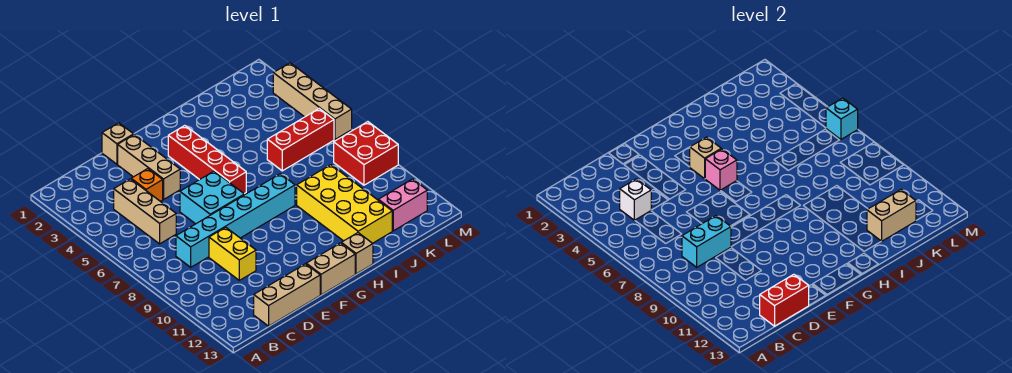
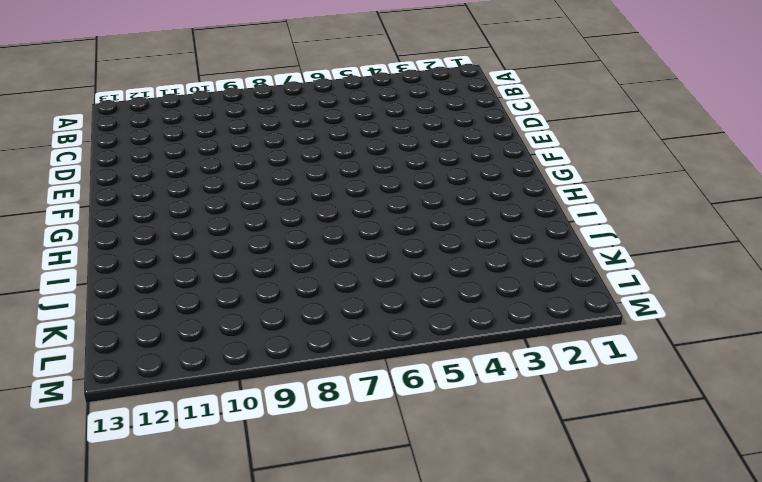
none -> tan 1x3 brick [114,179,176,244]
none -> cyan 1x6 brick [176,174,295,267]
none -> tan 1x3 brick [254,264,320,326]

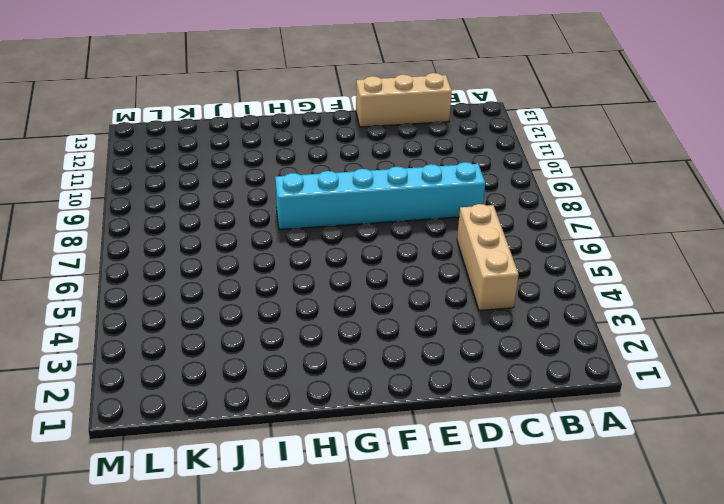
none -> orange 1x1 brick [131,169,163,202]
none -> yellow 1x2 brick [209,227,256,280]
none -> tan 1x1 brick [102,123,134,164]

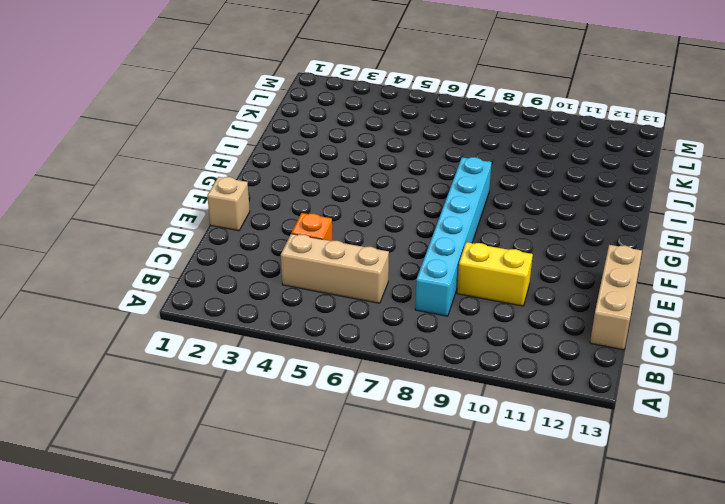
none -> tan 1x3 brick [118,135,180,199]
none -> cyan 2x2 brick [180,171,244,224]
none -> tan 1x2 brick [306,243,355,295]

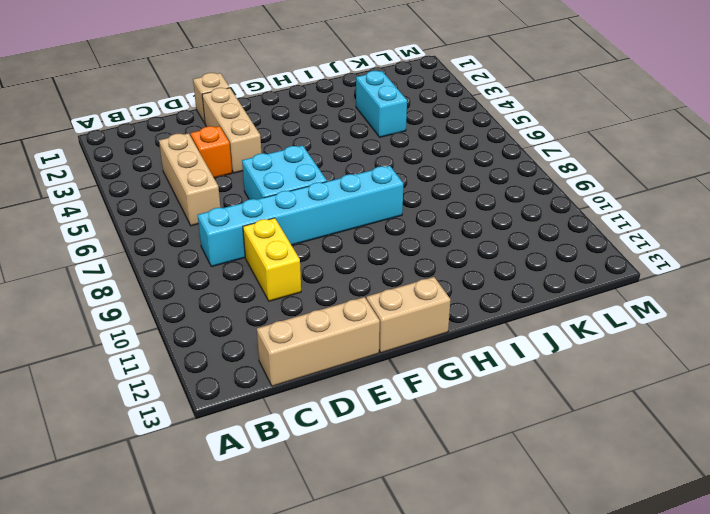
cyan 1x2 brick [356,71,407,137] -> cyan 1x2 brick turned to [682,216,731,267]
none -> red 1x4 brick [168,126,246,194]
none -> tan 1x1 brick [341,233,373,274]
none -> yellow 2x4 brick [297,165,392,243]

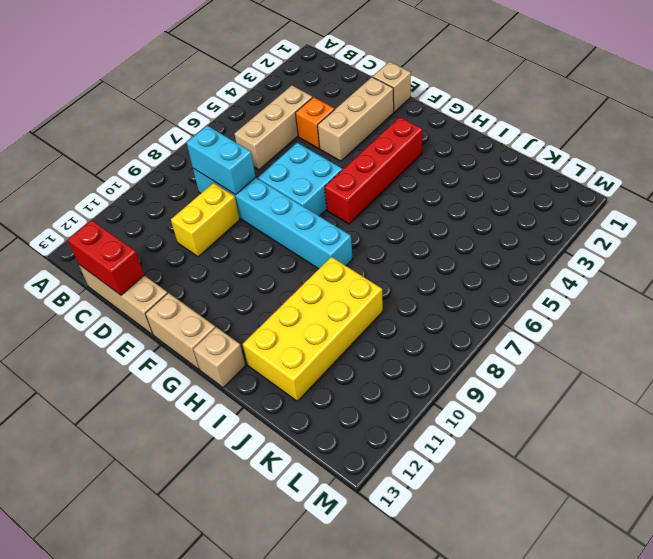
none -> red 1x3 brick [267,109,334,171]
none -> pink 1x2 brick [378,179,427,231]
none -> red 2x2 brick [334,122,398,185]

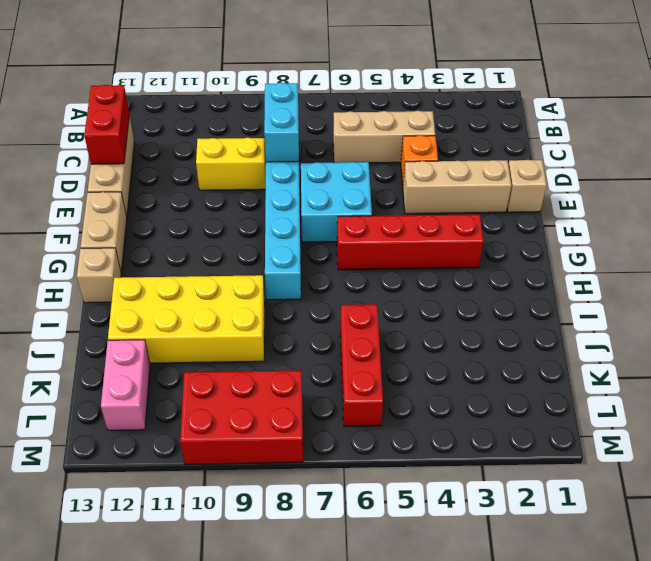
red 2x3 brick [180,370,303,464] -> red 2x2 brick [334,122,398,185]
none -> tan 1x4 brick [273,63,352,139]
none -> white 1x1 brick [620,179,651,220]
none -> tan 1x1 brick [690,137,721,179]

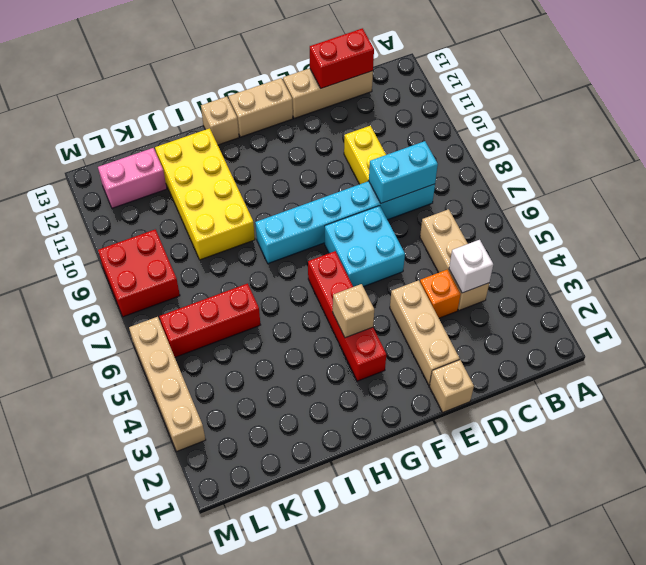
none -> pink 1x1 brick [705,149,737,190]
none -> tan 1x2 brick [867,190,916,241]
none -> cyan 1x1 brick [826,98,858,139]

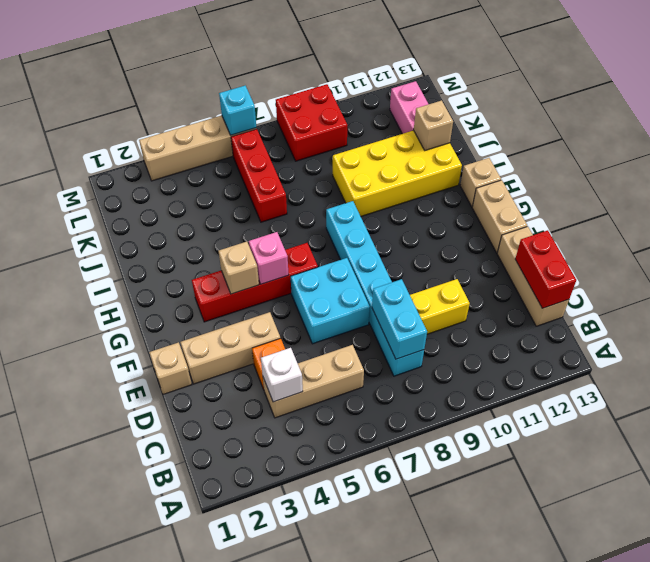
tan 1x1 brick [414,100,453,150] -> tan 1x2 brick [867,190,916,241]

